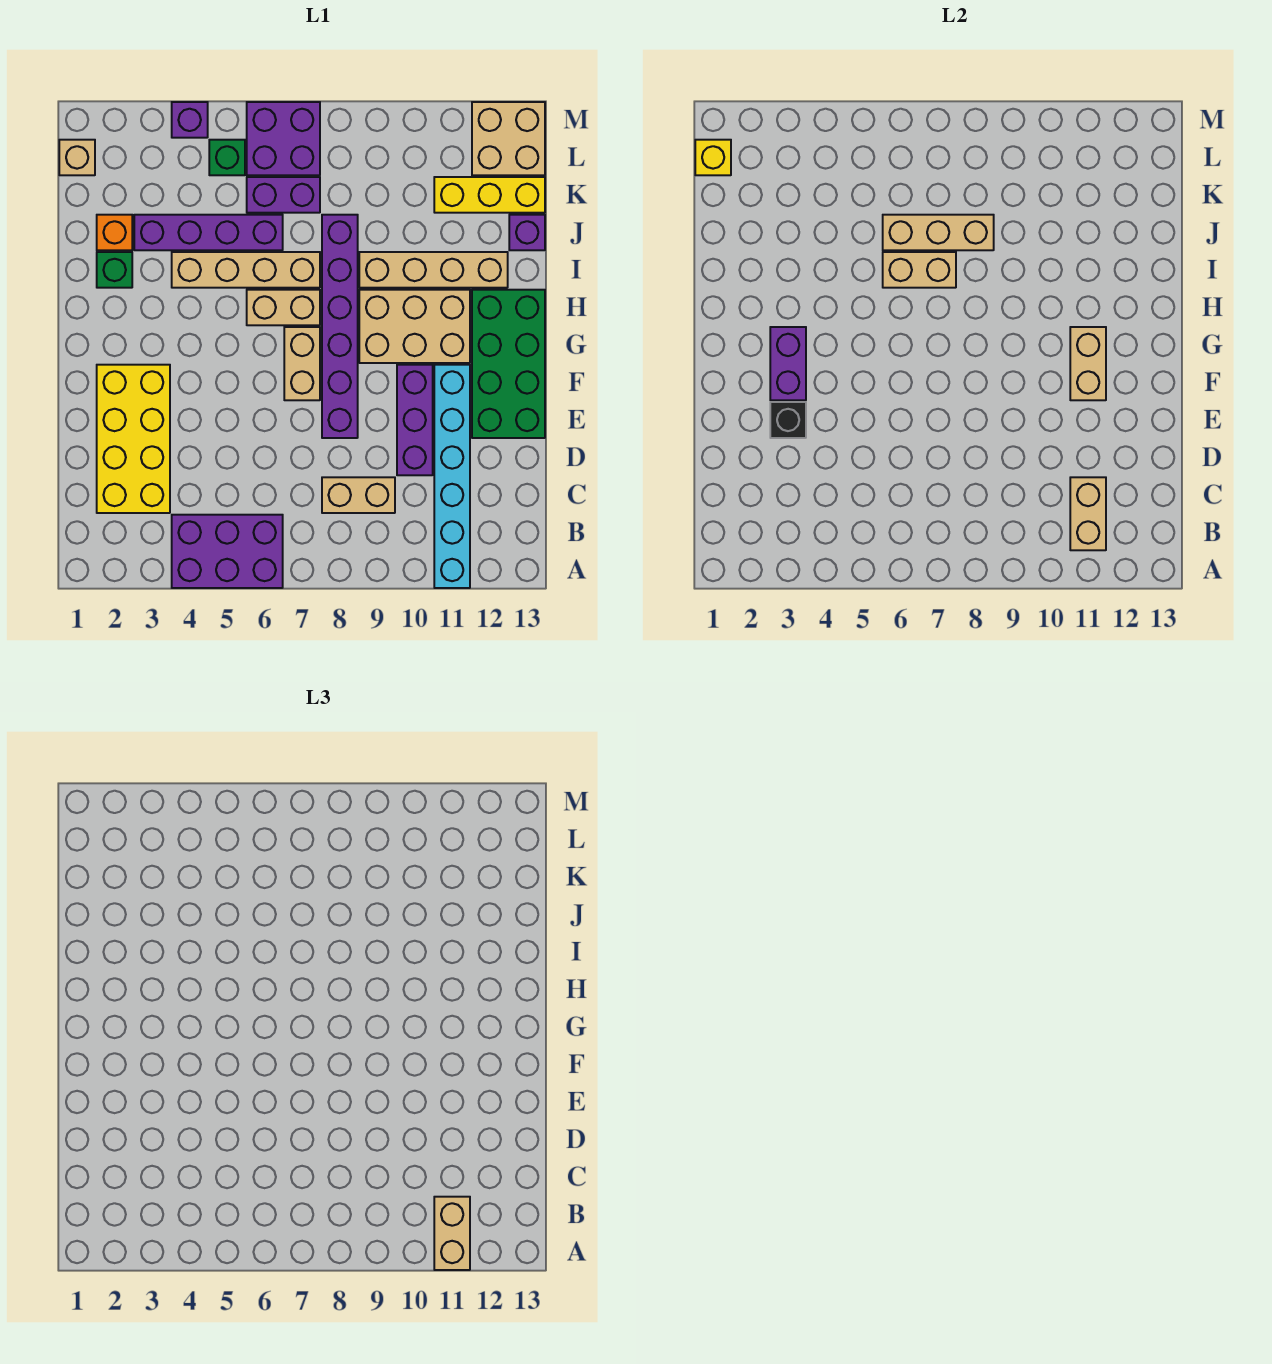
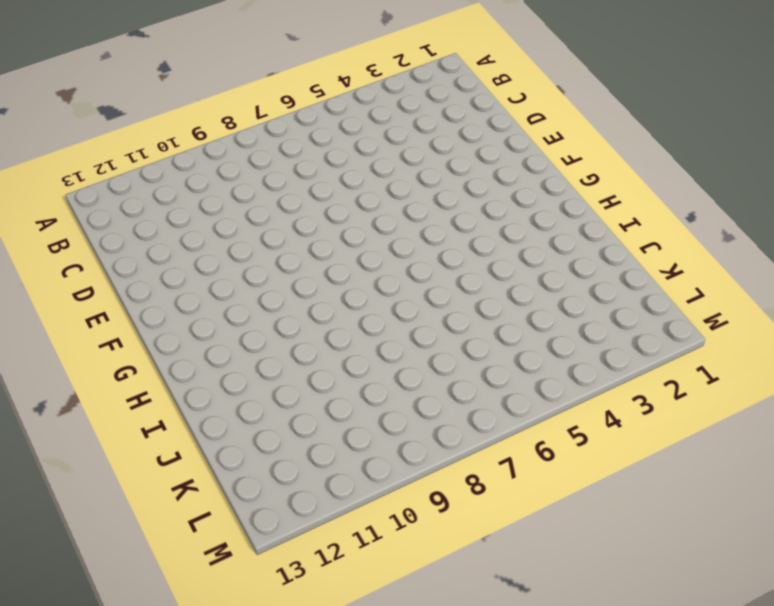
none -> purple 2x3 brick [172,515,283,588]
none -> cyan 1x6 brick [434,365,470,588]
none -> yellow 2x4 brick [97,365,170,513]
none -> tan 1x2 brick [322,477,395,513]

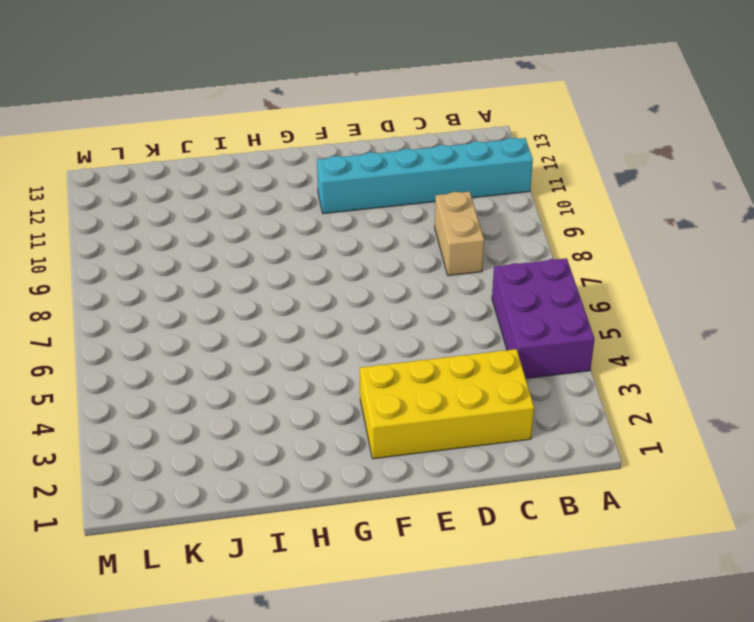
none -> purple 1x3 brick [397,365,433,475]
none -> purple 1x6 brick [322,215,358,438]
none -> green 2x4 brick [472,290,545,438]
none -> tan 1x2 brick [284,327,320,400]

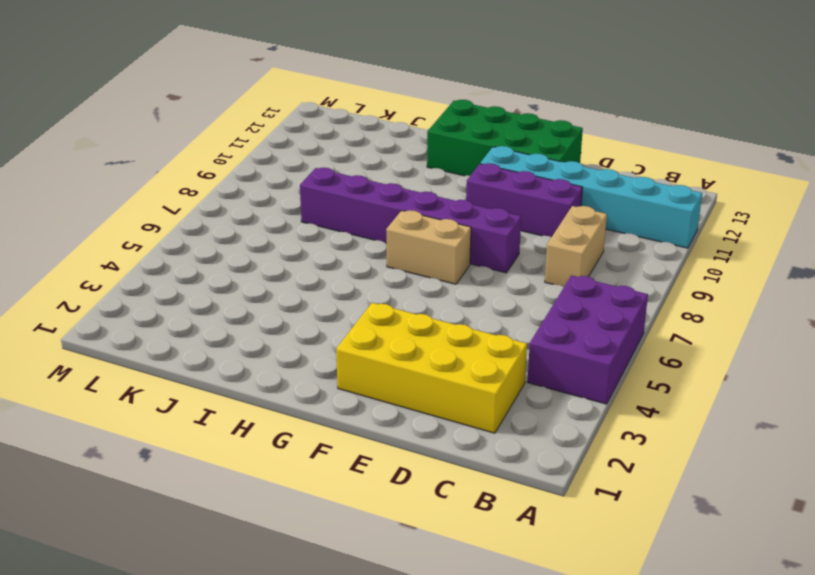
none -> tan 2x3 brick [359,290,470,363]
none -> tan 1x2 brick [247,290,320,325]
none -> green 1x1 brick [97,252,132,288]
none -> tan 1x4 brick [172,252,320,288]

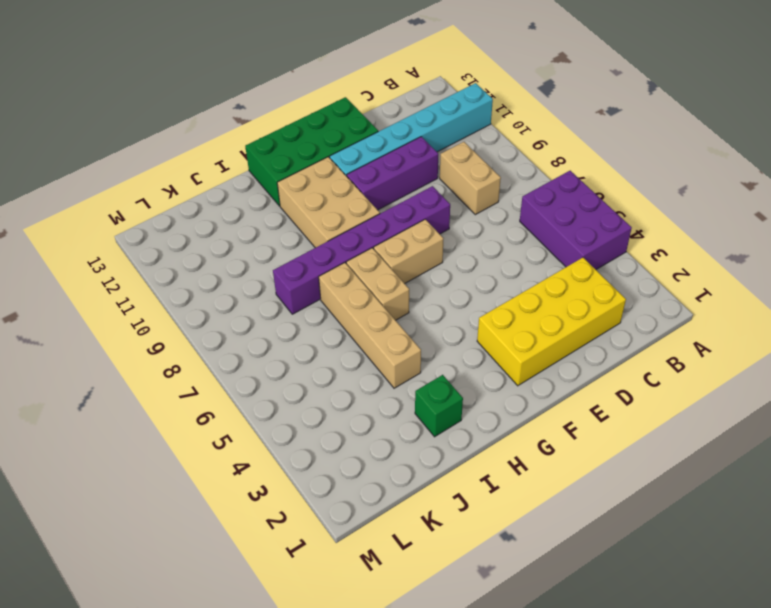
none -> tan 1x4 brick [359,252,508,288]
none -> orange 1x1 brick [97,215,132,250]
none -> purple 1x4 brick [134,215,283,250]
none -> purple 1x1 brick [509,215,545,250]

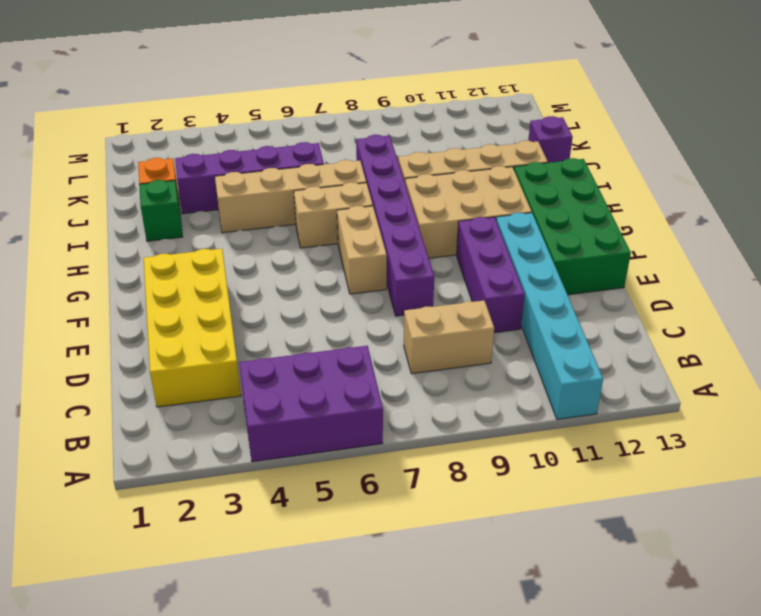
none -> purple 1x2 brick [247,177,320,213]
none -> yellow 1x3 brick [434,177,545,213]
none -> tan 1x1 brick [59,140,95,175]
none -> green 1x1 brick [209,140,245,175]

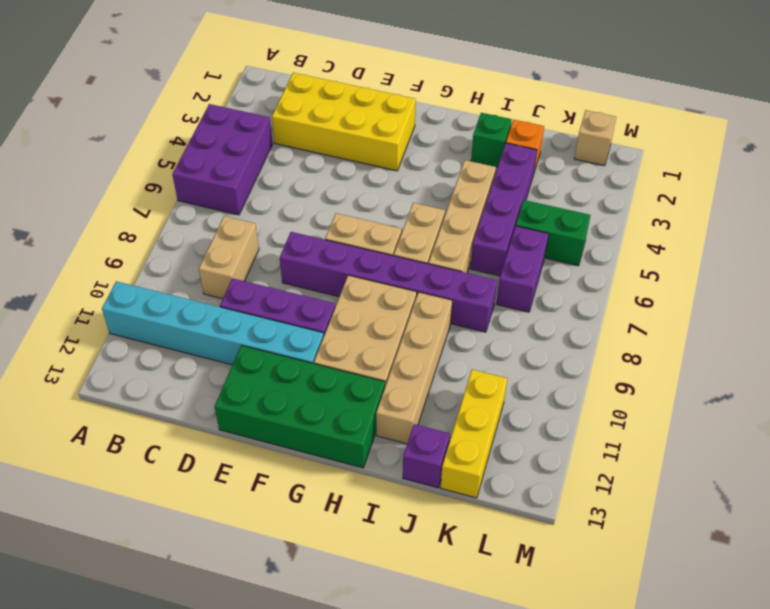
green 1x2 brick [516,200,591,266] -> green 1x1 brick [209,140,245,175]
none -> purple 2x2 brick [247,102,320,175]
none -> tan 2x2 brick [472,102,545,175]
none -> purple 1x1 brick [172,102,208,138]
none -> tan 1x2 brick [1070,477,1106,550]

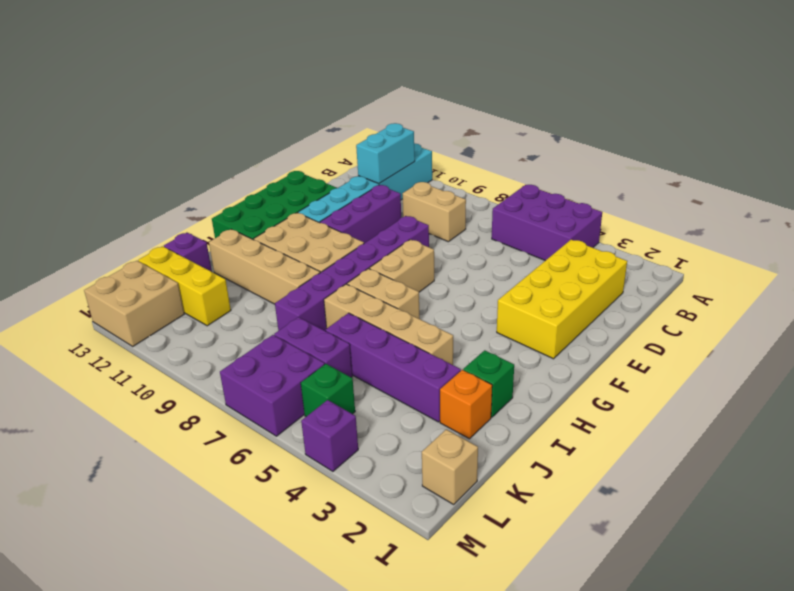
cyan 1x2 brick [356,123,415,184] -> tan 1x2 brick [1070,477,1106,550]
none -> black 1x1 brick [770,402,806,438]
none -> purple 1x2 brick [770,327,806,400]
none -> tan 1x2 brick [1070,327,1106,400]
none -> tan 1x2 brick [883,252,956,288]

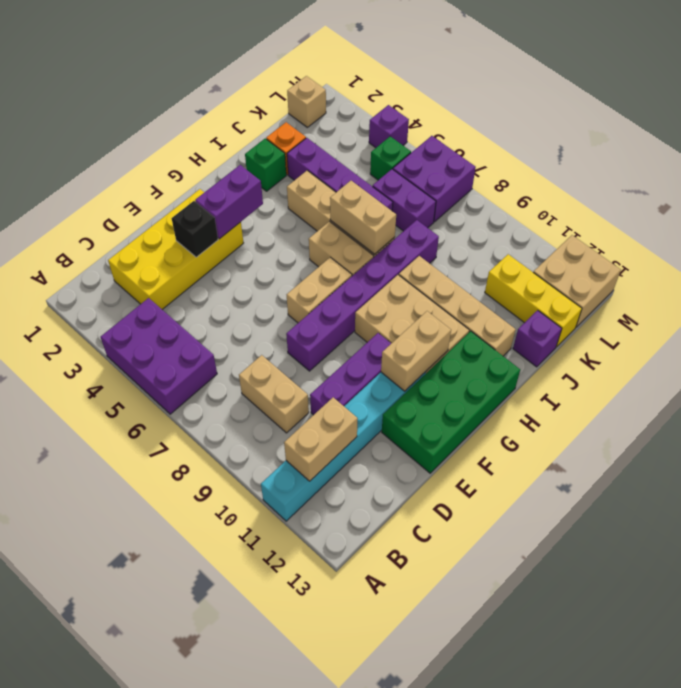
none -> tan 1x3 brick [883,215,994,250]
none -> yellow 1x1 brick [695,140,731,175]
none -> tan 1x2 brick [434,1197,470,1270]

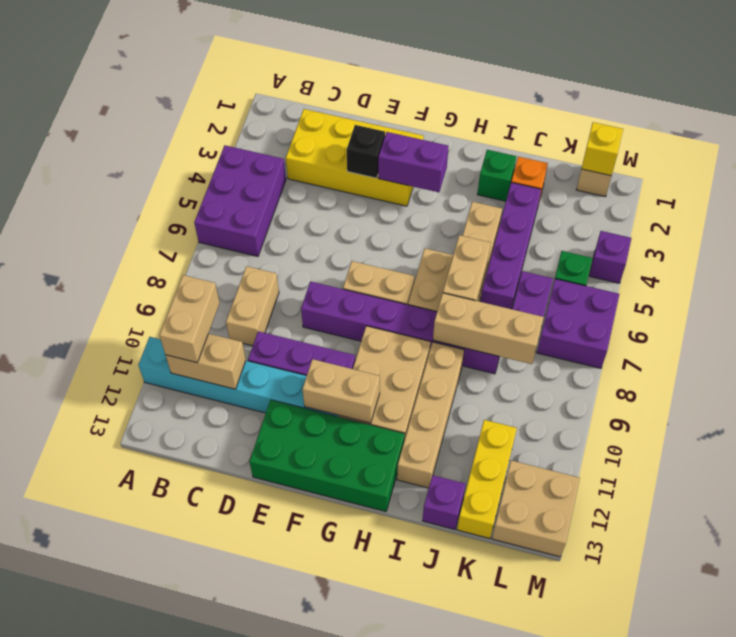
tan 1x2 brick [159,275,219,362] -> tan 1x2 brick turned to [434,1197,470,1270]
tan 1x3 brick [433,293,544,364] -> tan 1x3 brick turned to [883,215,994,250]

